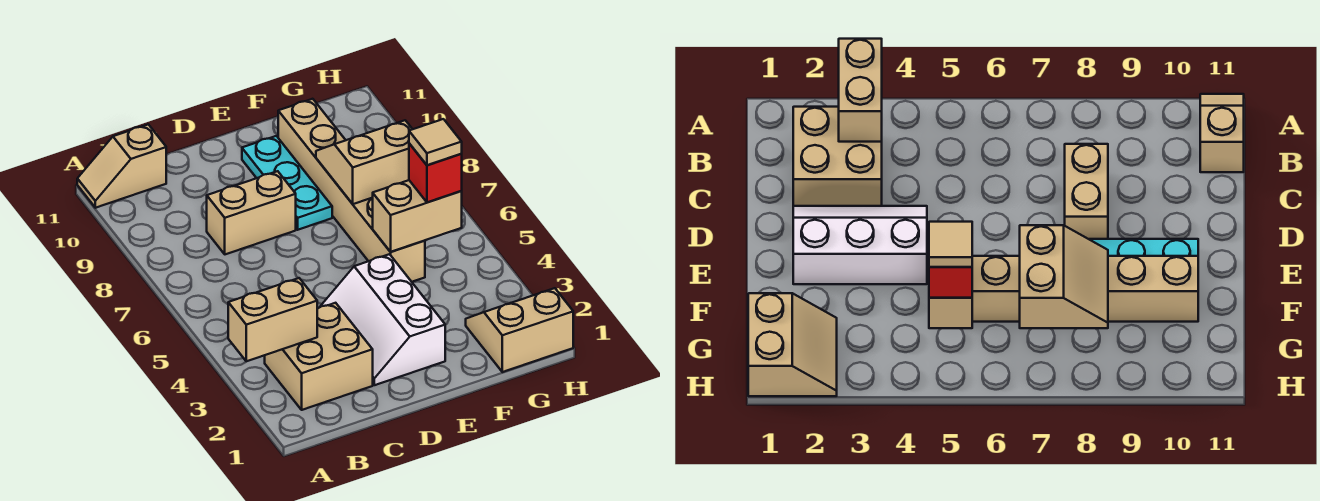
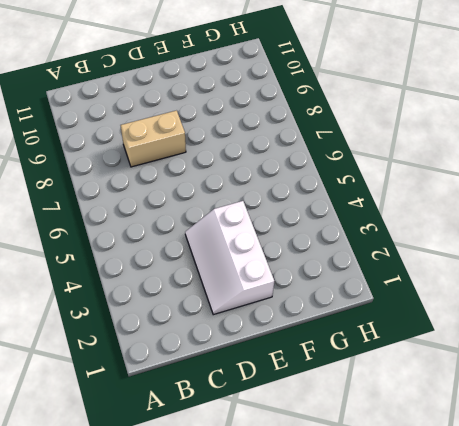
none -> tan 1x2 slope [77,124,166,208]
none -> tan 2x2 brick [265,303,373,410]
none -> cyan 1x3 plate [242,136,332,230]

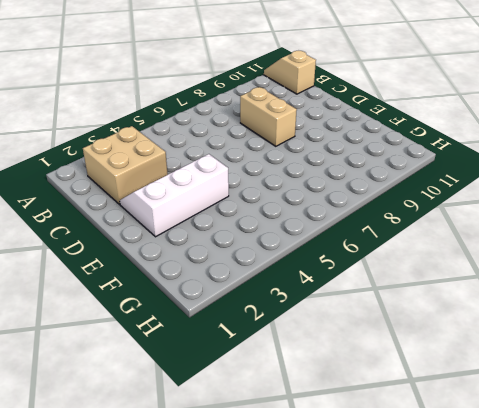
none -> cyan 1x3 plate [242,136,332,230]
none -> tan 1x6 brick [278,99,425,282]
none -> tan 2x2 slope [466,288,573,372]

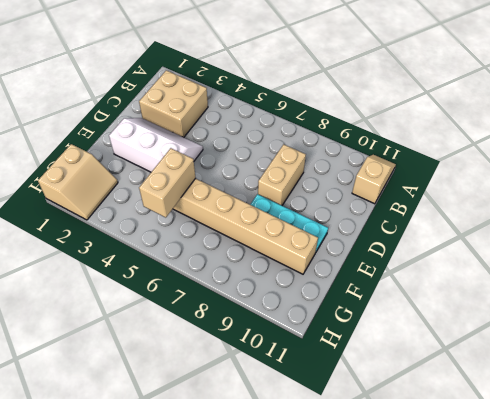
none -> tan 1x2 brick [228,278,317,361]
none -> tan 2x2 slope [316,120,412,204]
none -> red 1x1 brick [409,143,462,202]

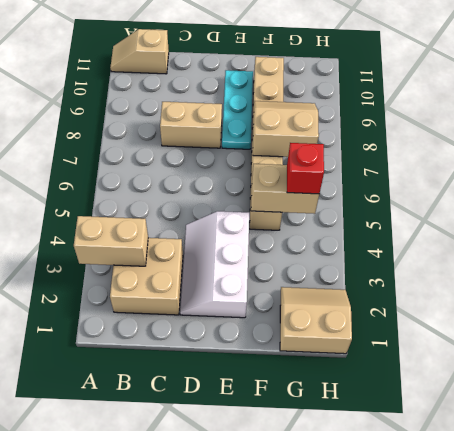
none -> tan 1x1 tile [409,119,462,165]

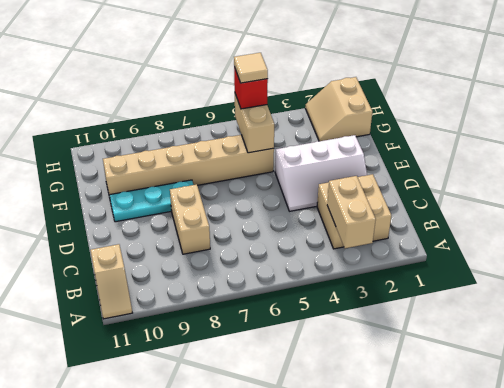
none -> tan 2x2 slope [316,120,412,204]

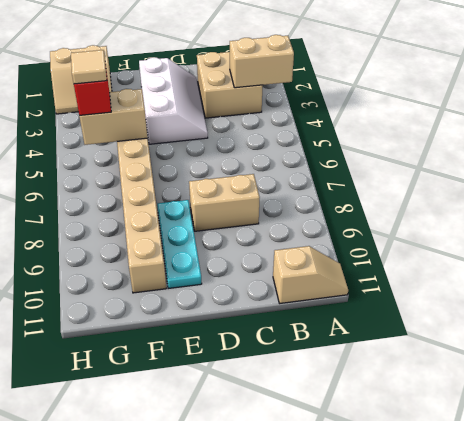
none -> tan 2x2 slope [316,120,412,204]

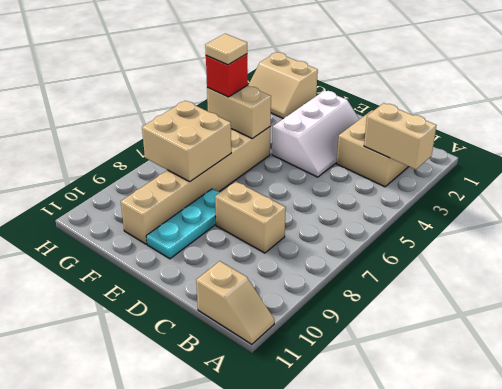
tan 2x2 brick [142,101,231,182] -> tan 2x2 slope [316,120,412,204]

